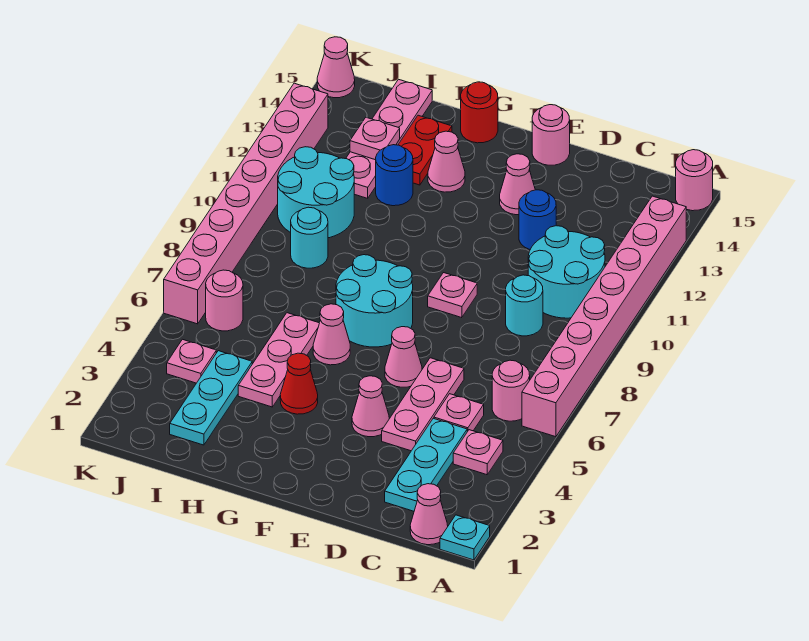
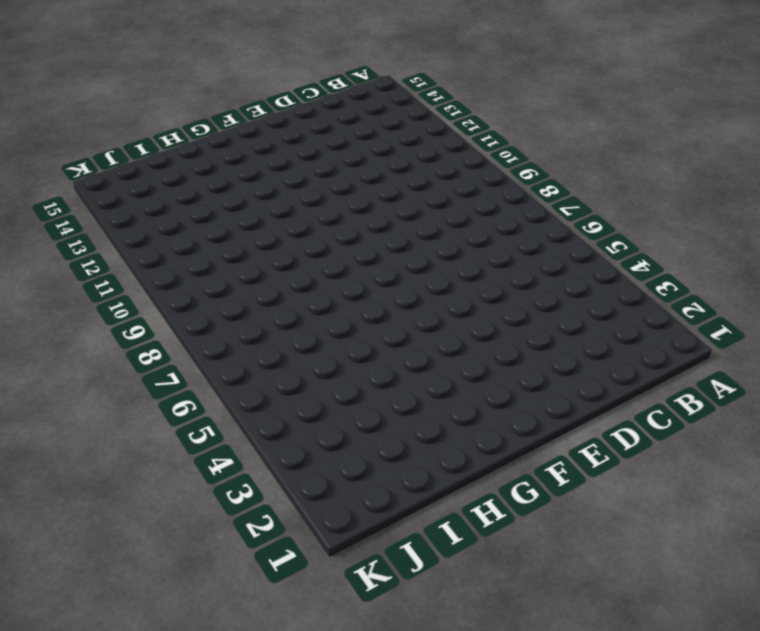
none -> cyan 1x1 plate [440,515,490,560]
none -> pink 1x8 brick [522,196,686,437]
none -> pink 1x1 round brick [676,150,713,211]
none -> pink 1x1 cone [410,484,448,545]

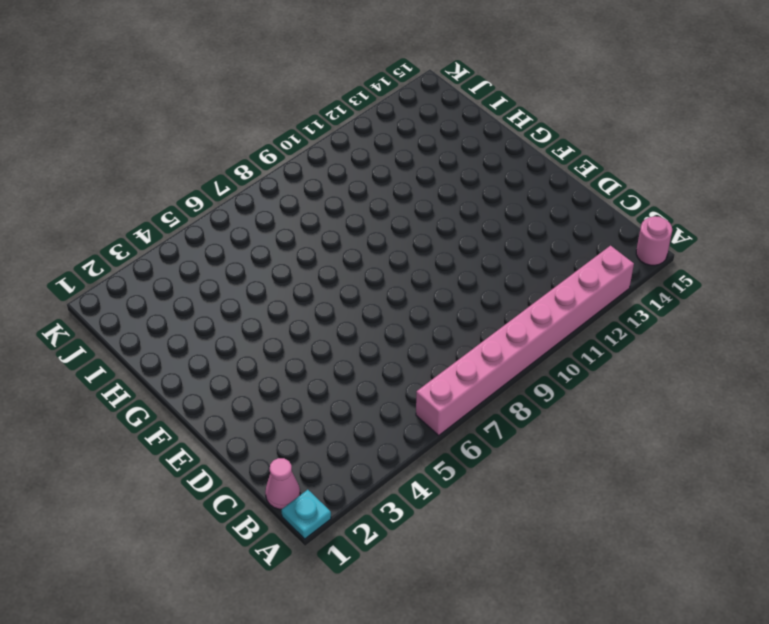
none -> pink 1x1 plate [453,430,503,475]
none -> pink 1x1 round brick [492,360,530,421]
none -> cyan 2x2 round brick [528,226,605,318]
none -> cyan 1x3 plate [385,418,467,511]

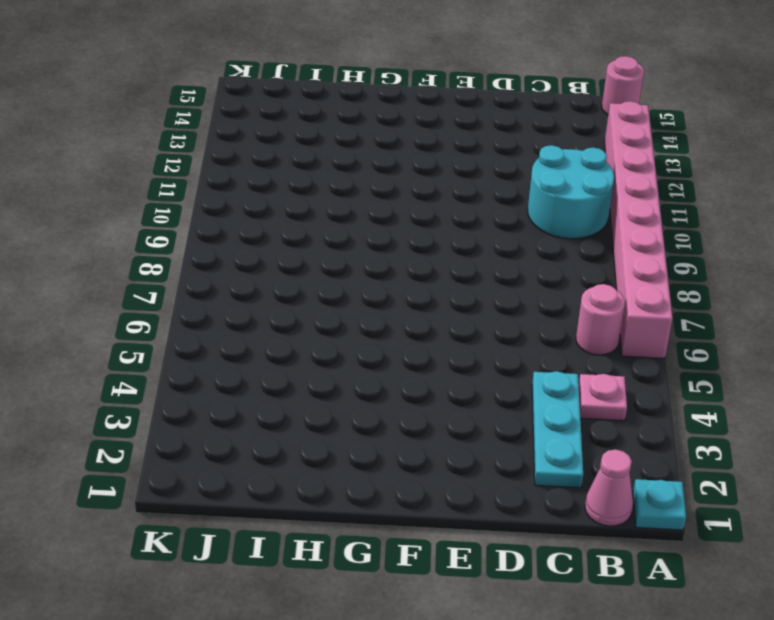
none -> pink 1x1 plate [434,394,484,432]
none -> cyan 1x1 round brick [506,275,543,336]
none -> pink 1x3 plate [382,358,464,451]
none -> blue 1x1 round brick [519,190,556,249]

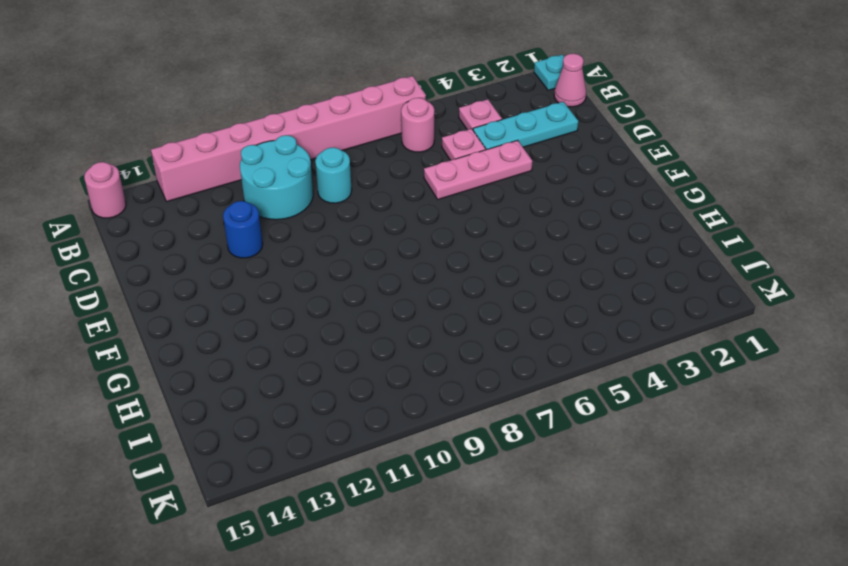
none -> pink 1x1 cone [352,376,389,437]
none -> pink 1x1 cone [385,327,422,387]
none -> pink 1x1 plate [428,273,477,318]
none -> pink 1x1 cone [500,154,535,215]

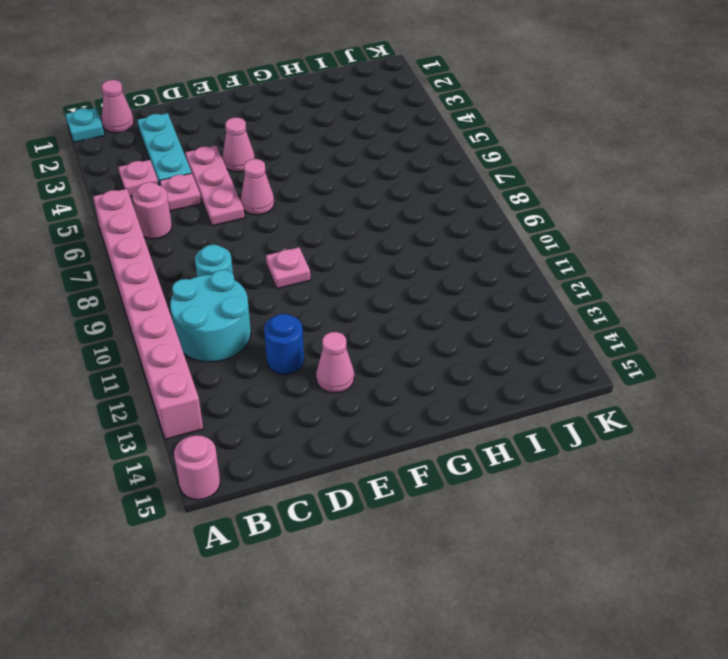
none -> pink 1x1 round brick [532,105,570,165]
none -> cyan 2x2 round brick [336,255,413,347]
none -> red 1x1 cone [280,353,318,414]
none -> pink 1x1 cone [313,304,350,365]

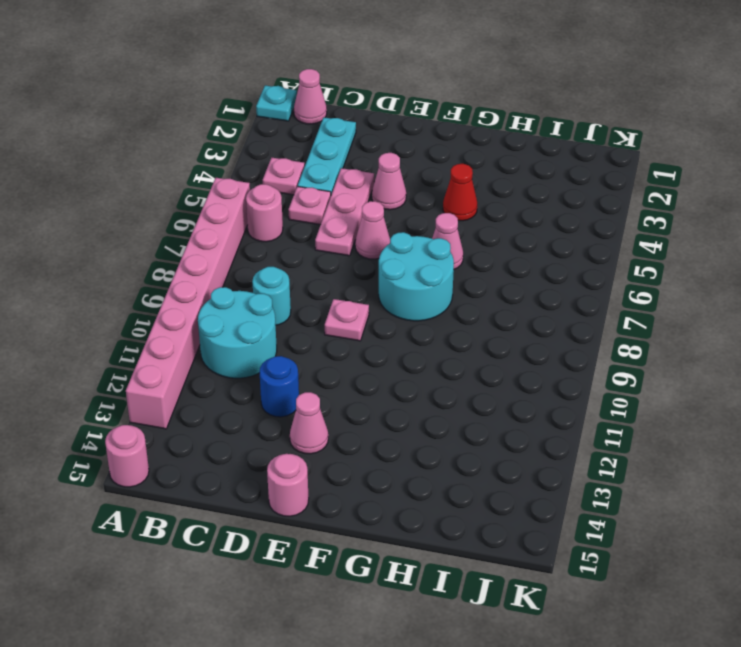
none -> pink 1x1 cone [428,131,465,192]
none -> red 1x1 round brick [461,82,498,143]
none -> pink 1x3 plate [238,313,319,407]
none -> blue 1x1 round brick [376,145,413,206]

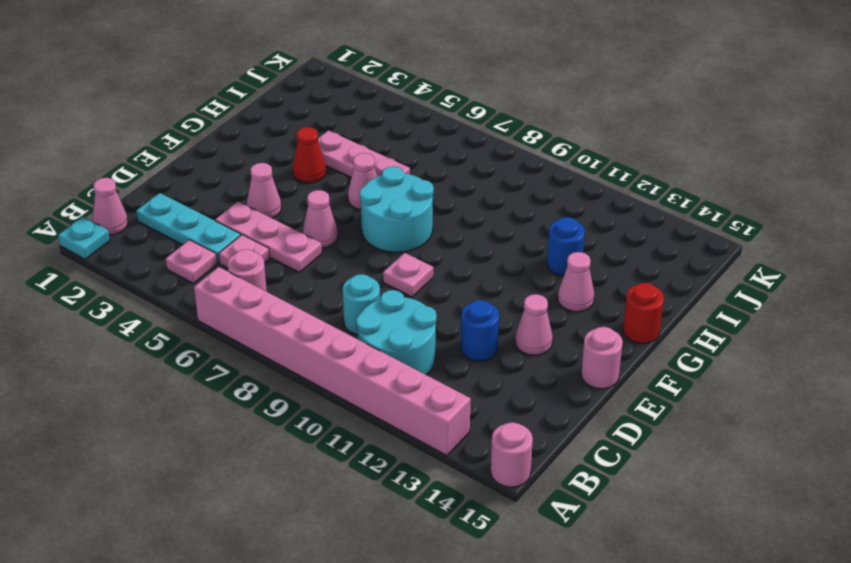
none -> red 1x2 plate [398,115,452,185]
none -> cyan 1x3 plate [170,351,252,445]
none -> cyan 1x1 round brick [291,207,328,268]
none -> cyan 2x2 round brick [278,147,354,238]

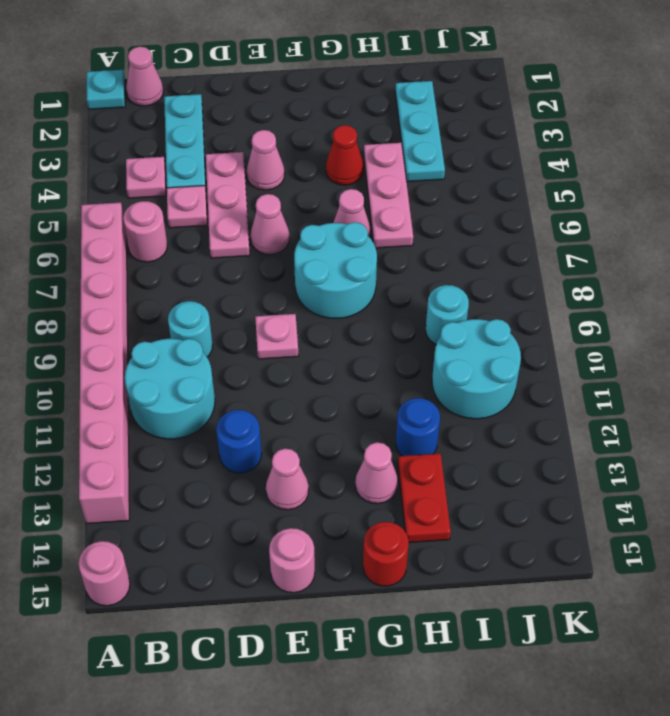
none -> pink 1x4 plate [346,79,432,198]
none -> pink 1x1 plate [167,339,216,383]
none -> pink 1x1 round brick [206,270,243,331]
none -> pink 1x8 brick [164,83,328,324]

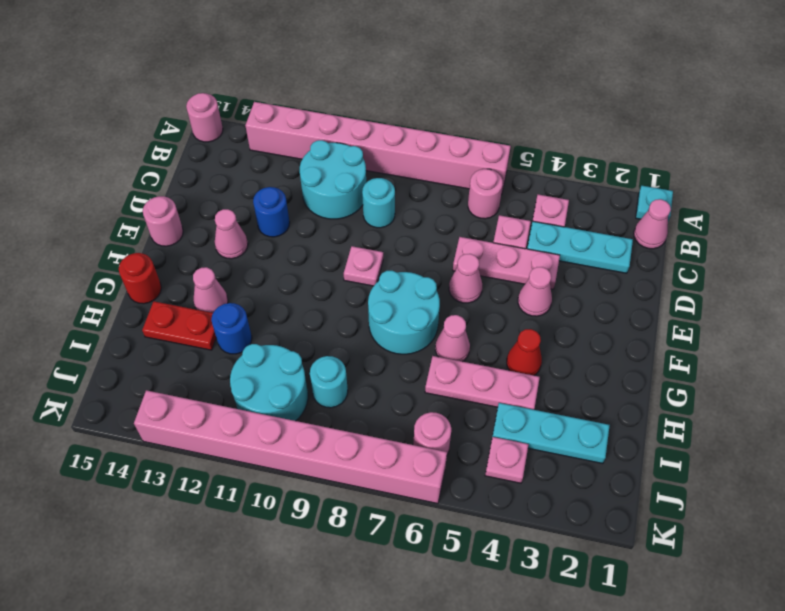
none -> pink 1x4 plate [346,79,432,198]
none -> pink 1x1 cone [317,37,355,98]
none -> pink 1x1 plate [350,117,400,160]

